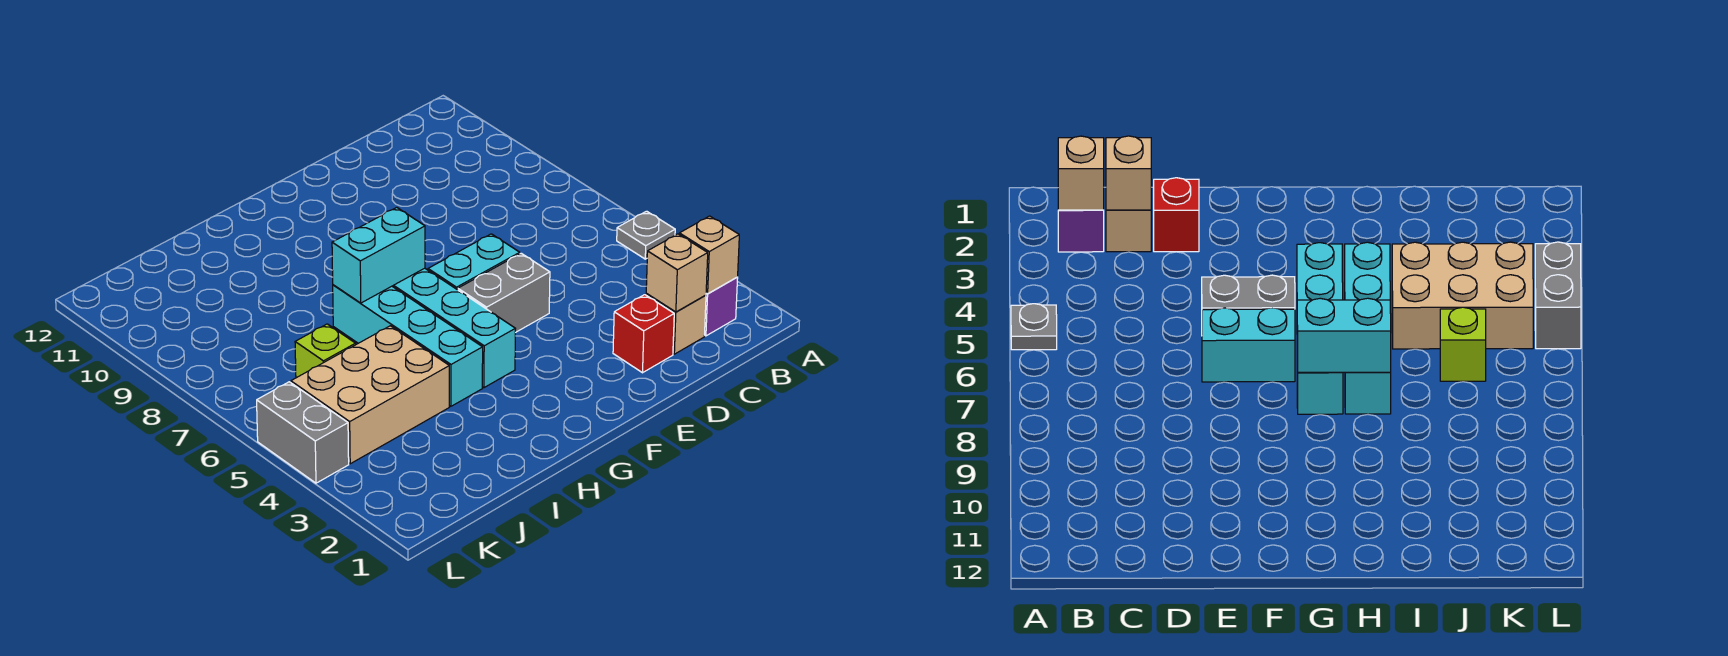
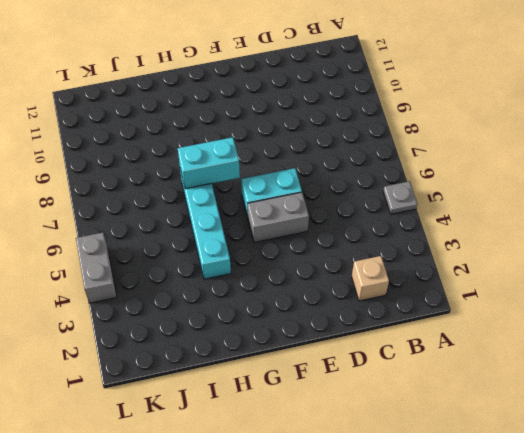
none -> purple 1x1 brick [705,277,738,336]
none -> red 1x1 brick [613,295,674,373]
none -> cyan 1x4 brick [392,268,516,388]

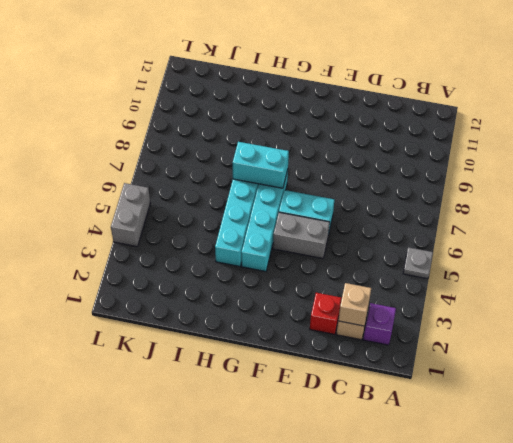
none -> tan 2x3 brick [291,326,449,464]
none -> lime 1x1 brick [295,324,356,378]
none -> tan 1x1 brick [679,216,739,294]

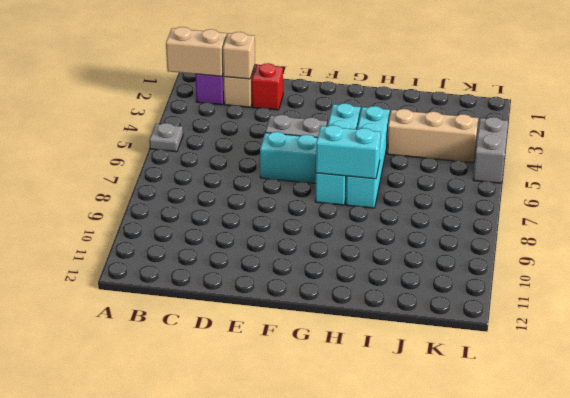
tan 1x2 brick [166,27,227,76] -> tan 1x1 brick [679,216,739,294]
tan 1x3 brick [387,109,478,163] -> tan 2x3 brick [291,326,449,464]
none -> lime 1x1 brick [295,324,356,378]

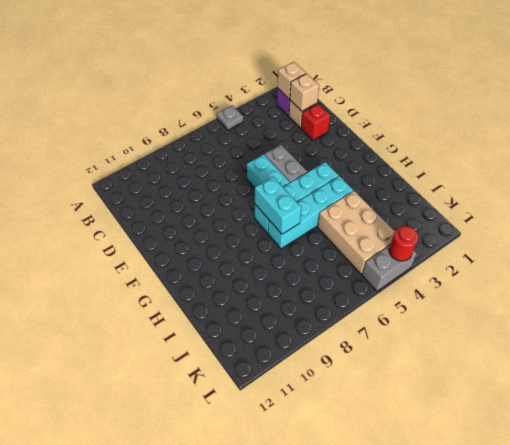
red 1x1 round brick [389,226,418,261] -> none
none -> lime 1x1 brick [295,324,356,378]

